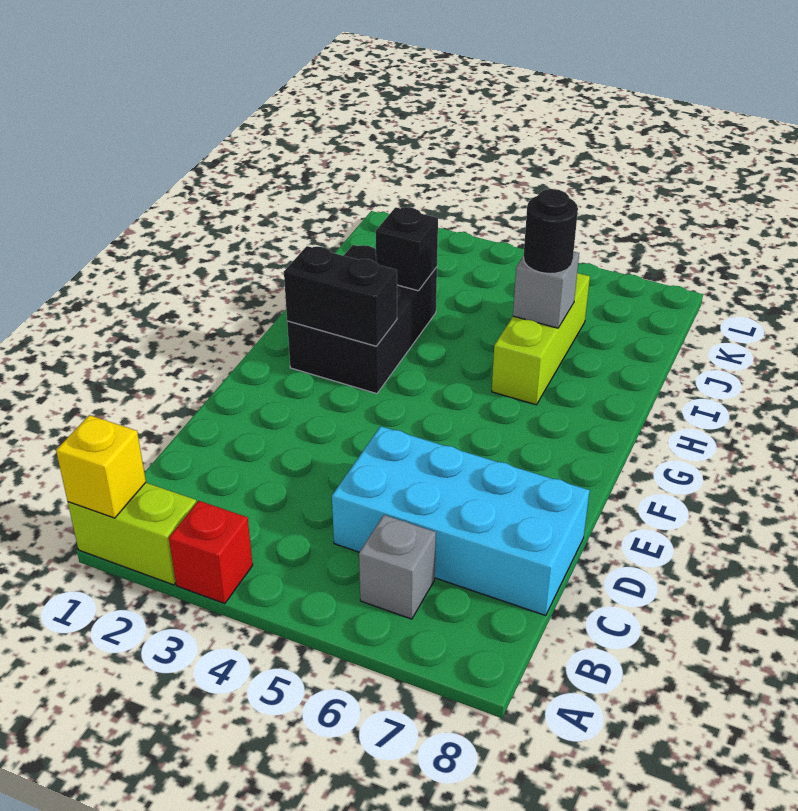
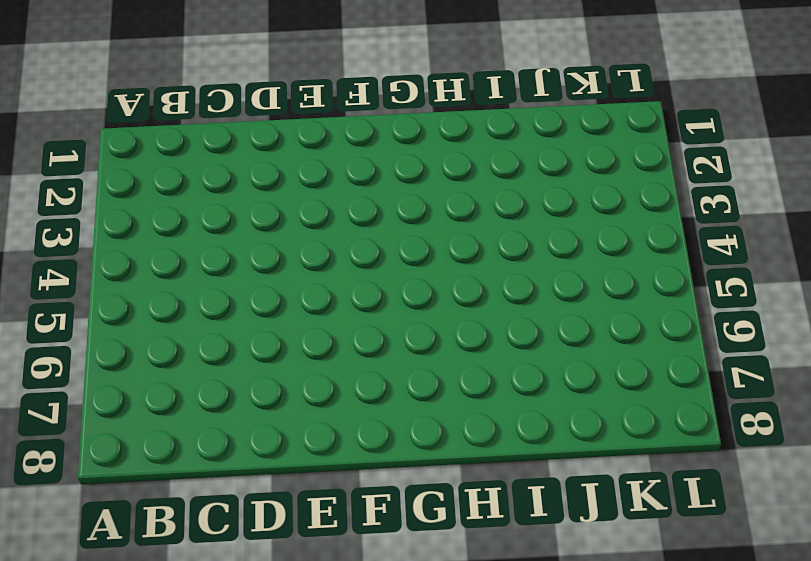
none -> lime 1x2 brick [68,483,197,585]
none -> red 1x1 brick [169,501,253,604]

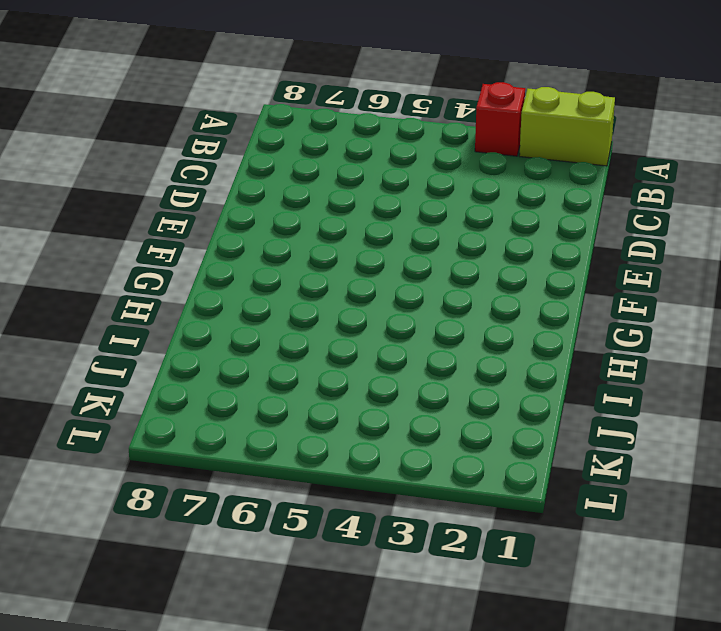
none -> grey 1x1 brick [359,515,436,619]
none -> cyan 2x4 brick [332,426,590,616]

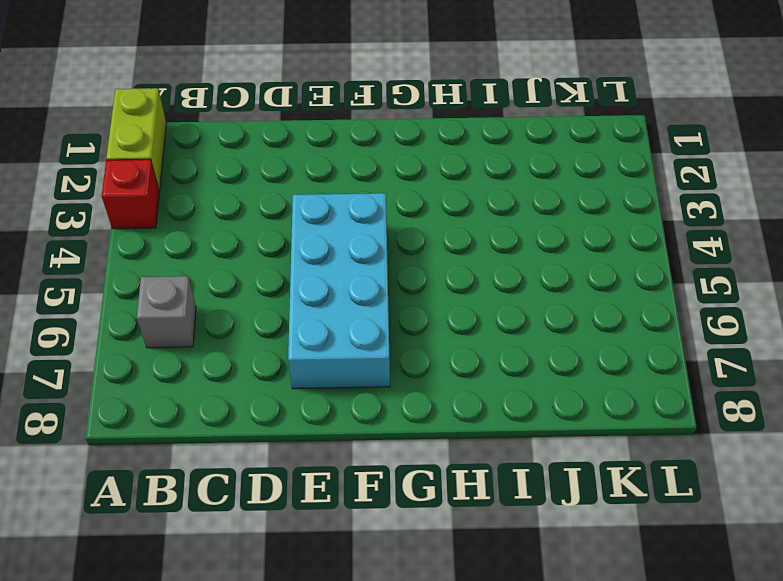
cyan 2x4 brick [288,193,390,389] -> cyan 2x4 brick moved to [332,426,590,616]
none -> black 2x3 brick [287,245,437,394]
none -> lime 1x3 brick [492,273,590,405]

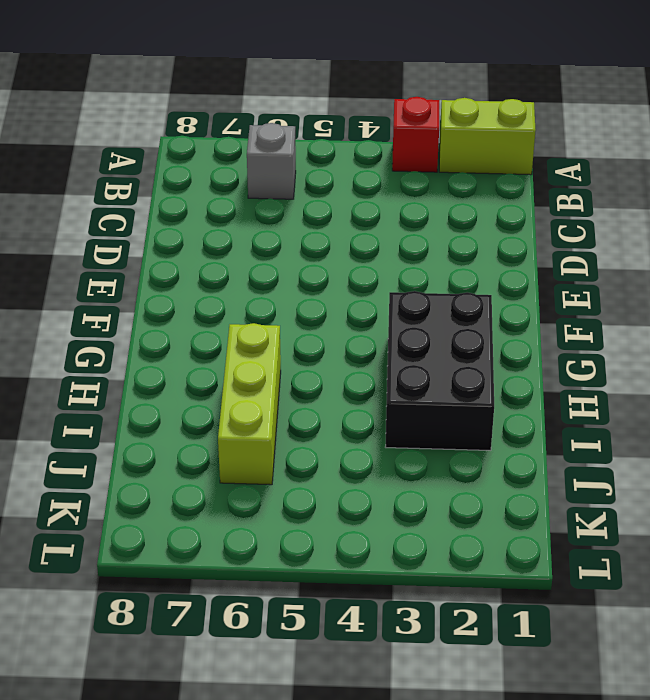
none -> cyan 2x4 brick [332,426,590,616]
none -> yellow 1x1 brick [56,415,146,518]

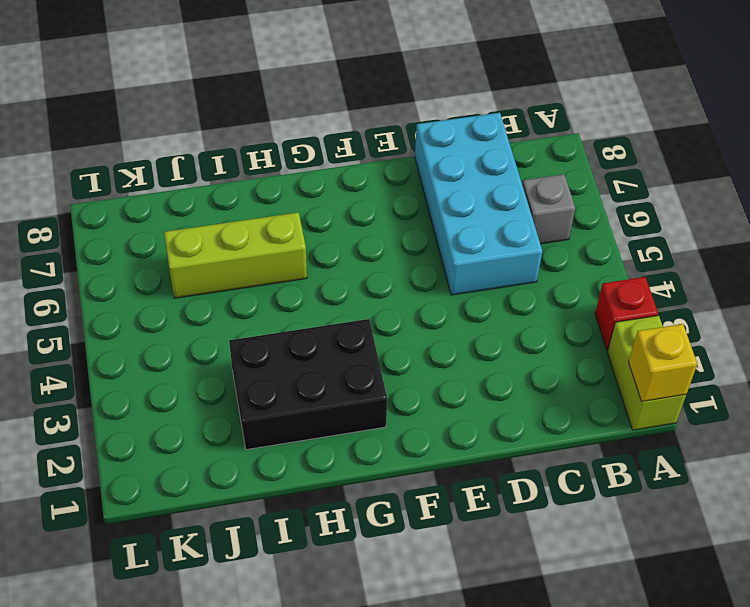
none -> black 1x2 brick [284,246,397,346]
none -> black 1x1 brick [376,207,438,291]

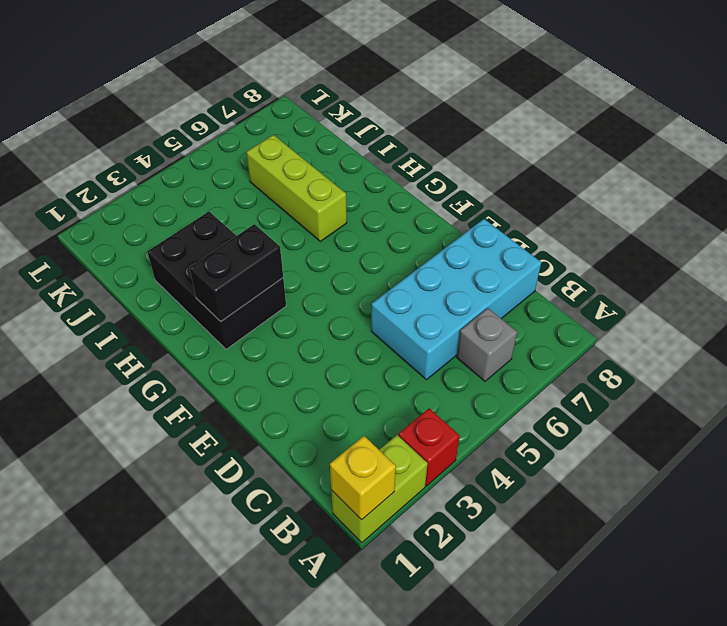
none -> black 1x1 brick [376,207,438,291]
none -> grey 1x1 brick [513,252,579,328]

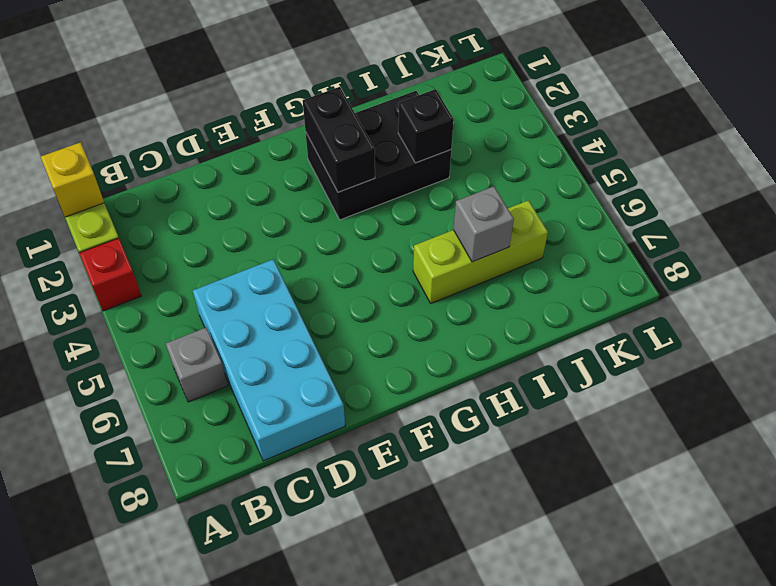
none -> black 1x1 round brick [523,189,578,273]

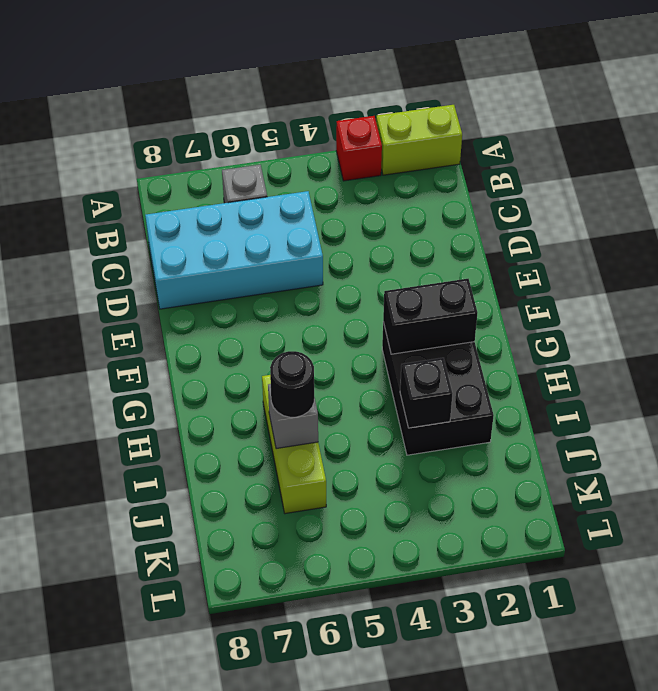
none -> yellow 1x1 brick [56,415,146,518]

